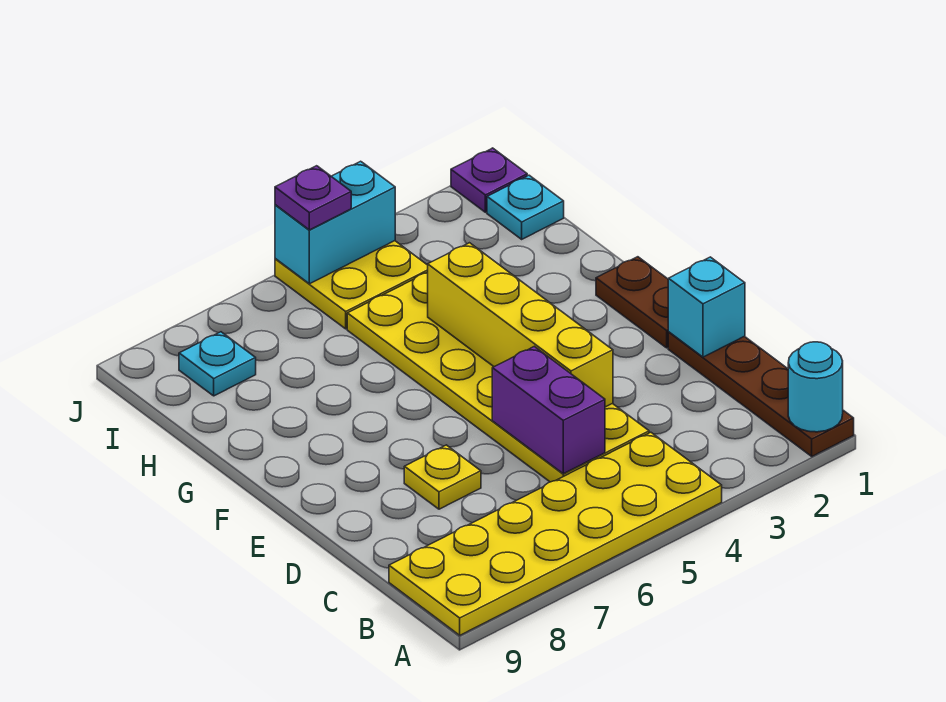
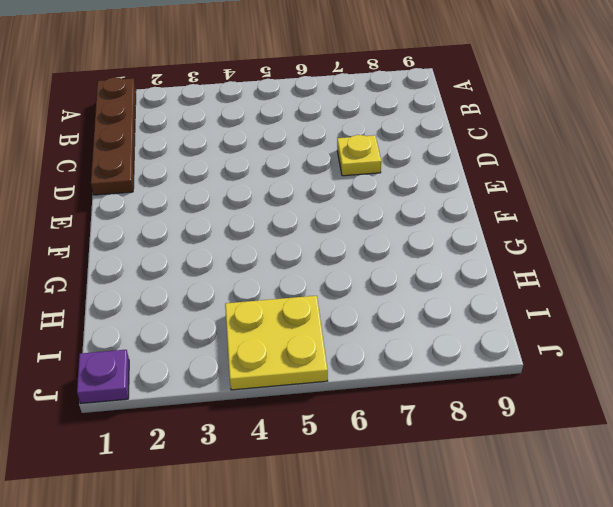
none -> yellow 2x6 plate [389,432,722,635]
none -> yellow 2x6 plate [347,272,649,482]
none -> brown 1x2 plate [596,257,669,348]

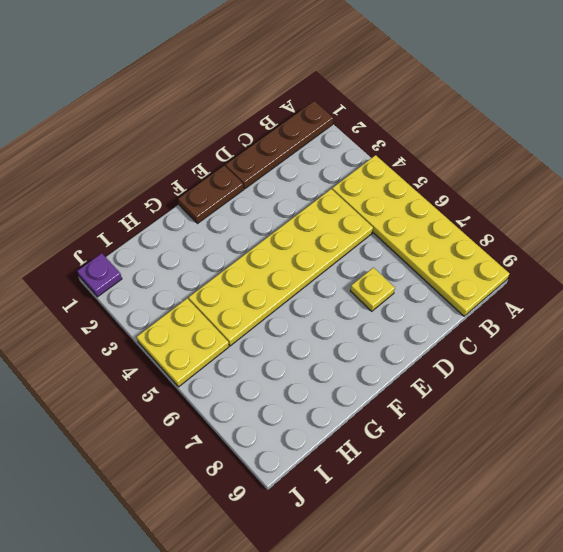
none -> cyan 1x1 plate [487,175,564,239]
none -> cyan 1x1 plate [179,332,256,396]
none -> cyan 1x1 round brick [788,342,843,432]

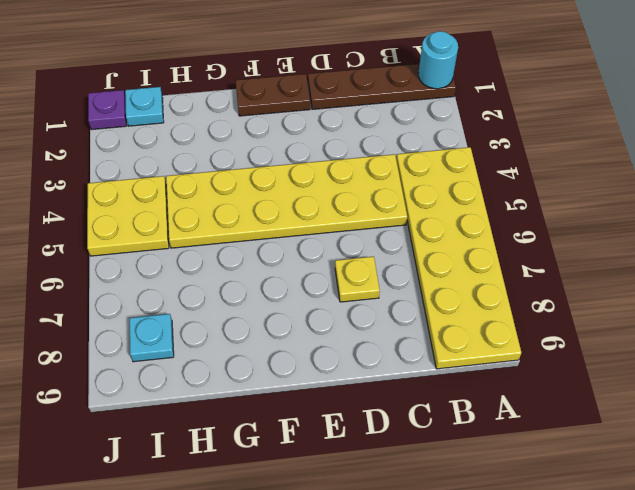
none -> purple 1x2 brick [492,346,605,474]
none -> cyan 1x1 brick [668,257,745,357]
none -> yellow 1x4 brick [428,243,613,407]

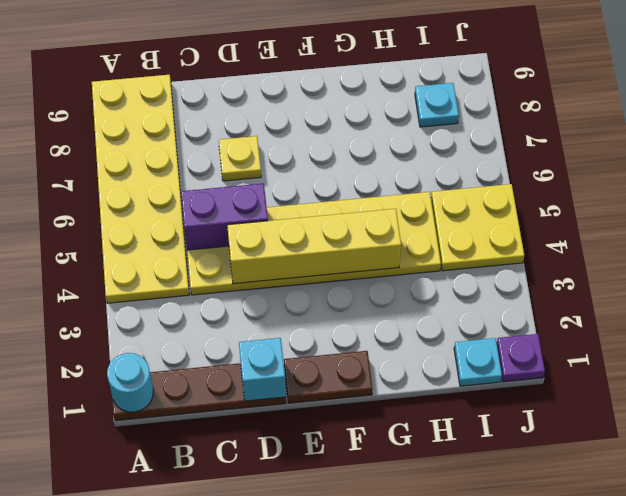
none -> cyan 1x2 brick [275,161,395,284]
none -> purple 1x1 plate [275,166,351,230]

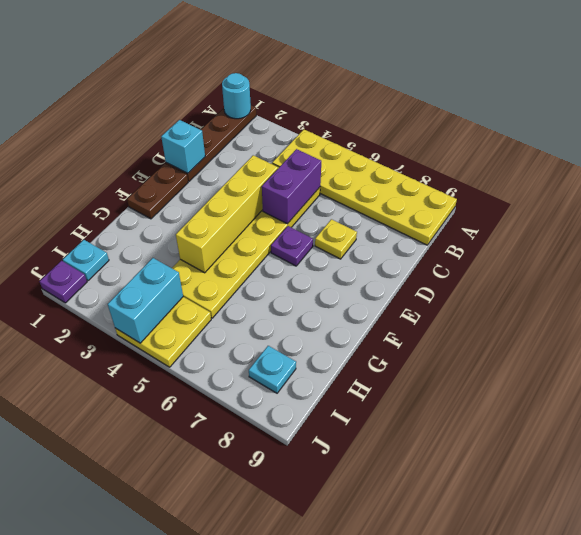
purple 1x1 plate [271,226,313,266] -> purple 1x1 plate moved to [275,166,351,230]
cyan 1x2 brick [108,258,183,343] -> cyan 1x2 brick turned to [275,161,395,284]

